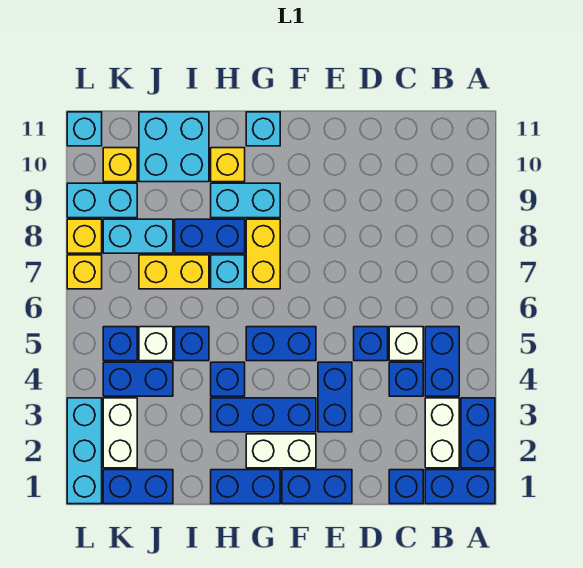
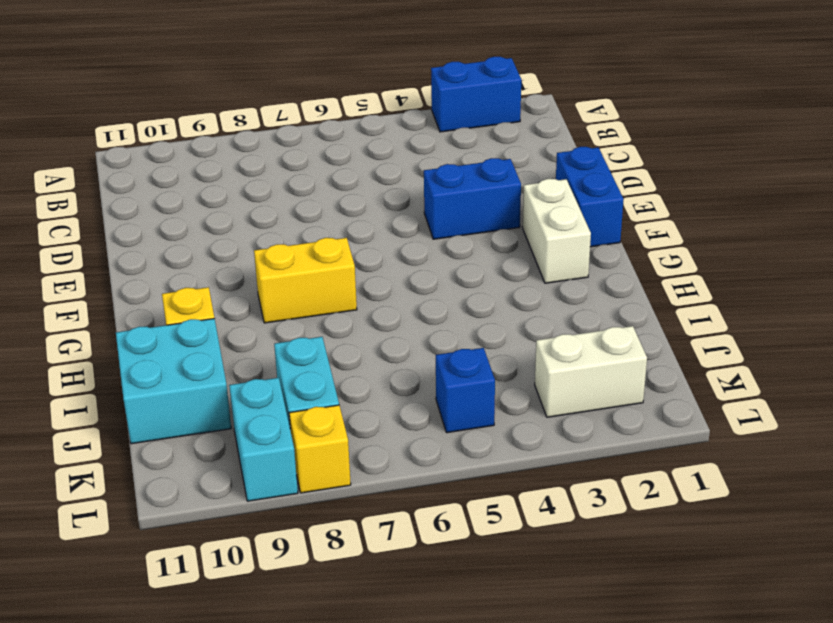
none -> blue 1x2 brick [425,470,495,504]
none -> white 1x2 brick [425,398,459,468]
none -> blue 1x2 brick [425,327,459,396]
none -> blue 1x1 brick [389,470,423,504]

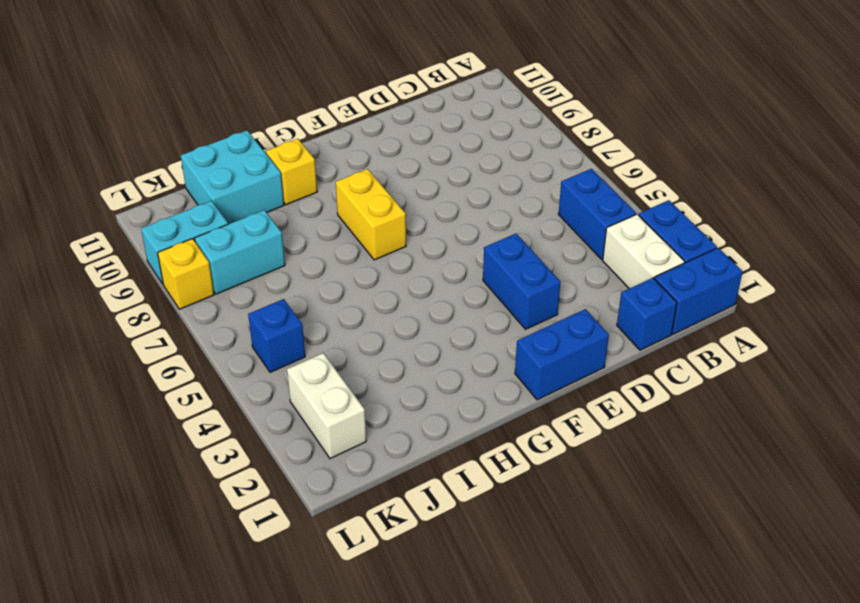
none -> blue 1x1 brick [389,362,423,396]
none -> white 1x1 brick [389,327,423,361]
none -> blue 1x1 brick [354,327,388,361]
none -> white 1x2 brick [246,434,316,468]

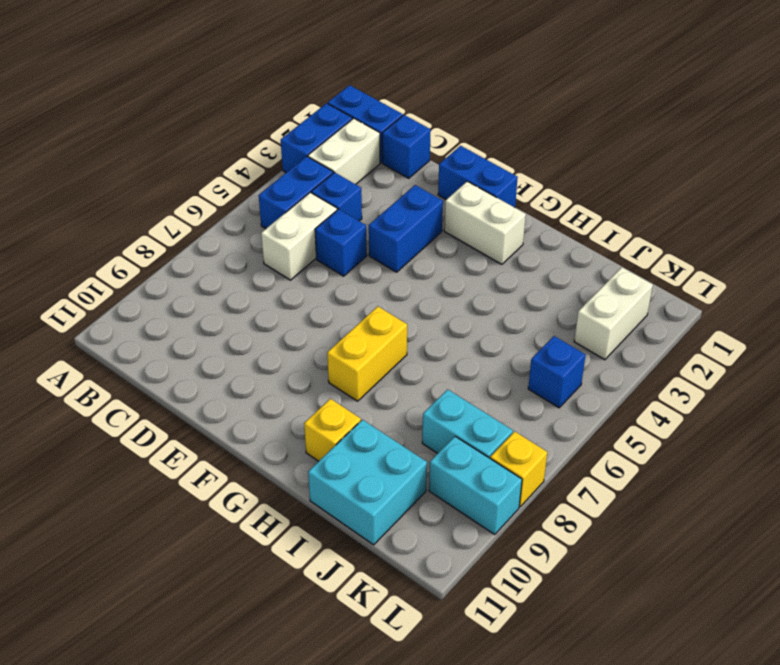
white 1x2 brick [261,192,337,280] -> white 1x1 brick [389,327,423,361]
none -> blue 1x3 brick [211,398,316,432]
none -> blue 1x2 brick [246,327,316,361]
none -> blue 1x2 brick [211,470,280,504]
none -> cyan 1x2 brick [211,183,280,218]

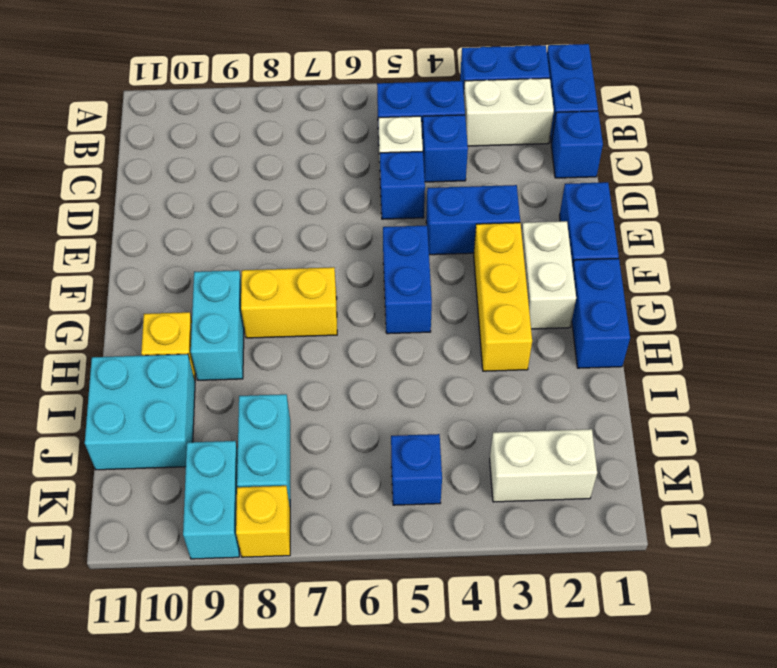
yellow 1x3 brick [474,223,532,371] -> blue 1x3 brick [211,398,316,432]
none -> cyan 1x1 brick [246,112,280,146]
none -> blue 1x1 brick [211,362,245,396]
none -> cyan 1x1 brick [211,255,245,289]
none -> blue 1x2 brick [175,219,245,253]

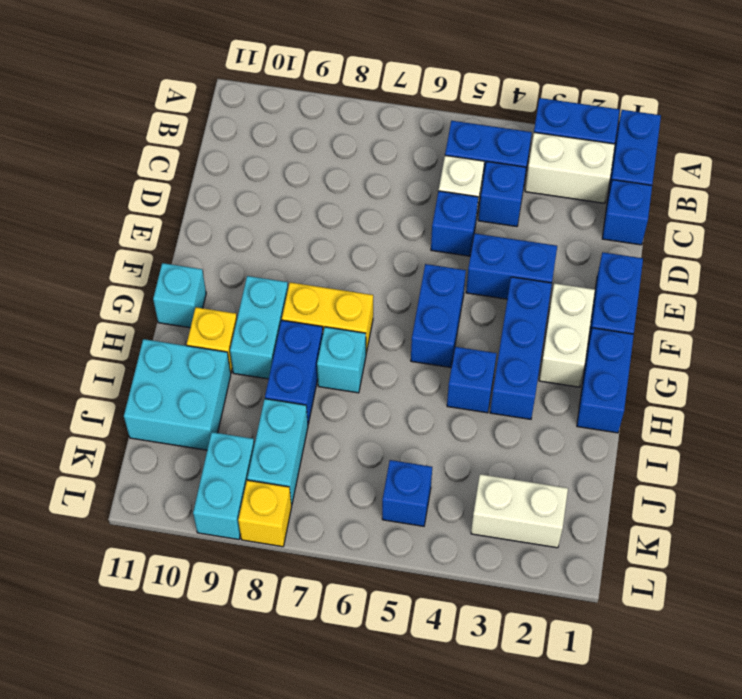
none -> blue 1x1 brick [175,327,209,361]
none -> yellow 1x2 brick [139,255,209,289]
none -> blue 1x2 brick [103,470,173,504]
none -> blue 1x2 brick [103,362,173,396]

